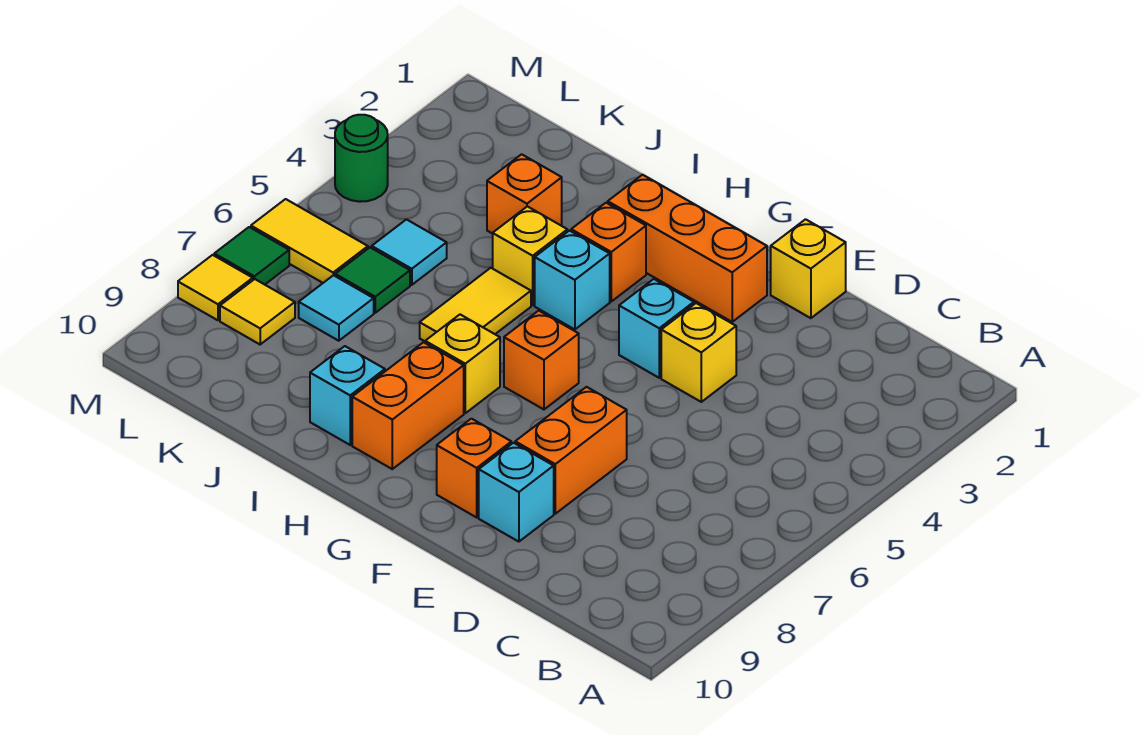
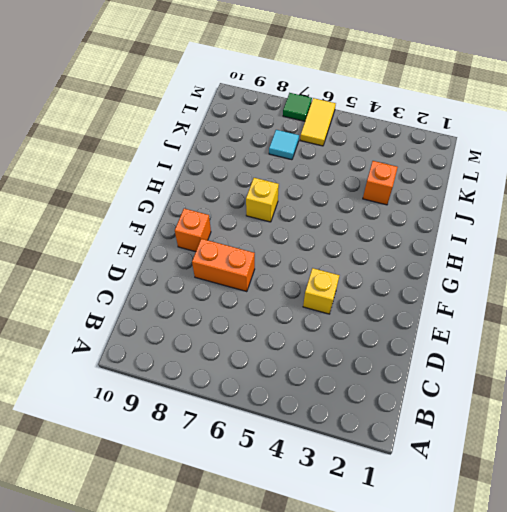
none -> yellow 1x1 brick [771,219,846,318]
none -> cyan 1x1 brick [479,443,554,542]
none -> orange 1x3 brick [608,175,767,322]

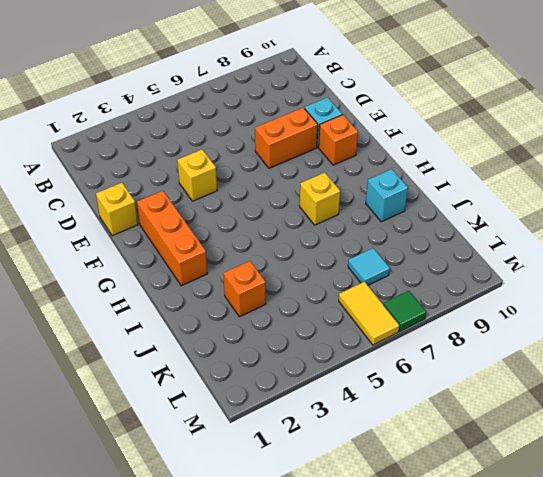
none -> cyan 1x1 brick [619,279,694,378]
none -> orange 1x1 brick [504,311,579,409]
none -> orange 1x1 brick [571,203,646,301]

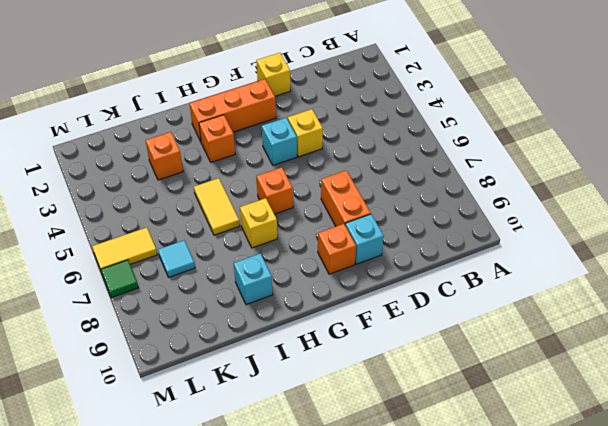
none -> cyan 1x1 brick [535,231,610,329]
none -> orange 1x2 brick [352,342,464,469]
none -> yellow 1x1 brick [493,206,567,305]

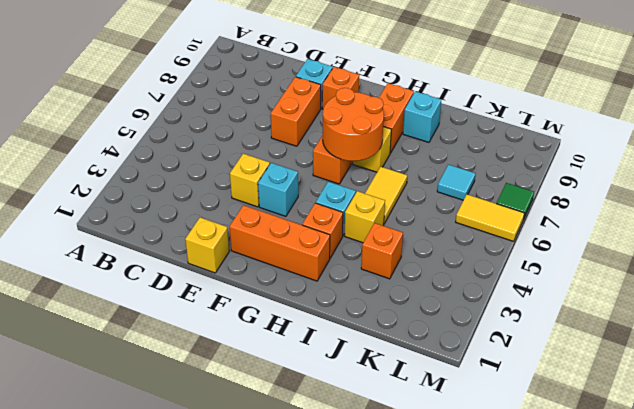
orange 2x2 round brick [323,88,384,161] -> none
none -> cyan 1x1 tile [372,220,447,285]
none -> green 1x1 tile [335,248,410,313]
none -> yellow 1x1 tile [220,279,295,344]

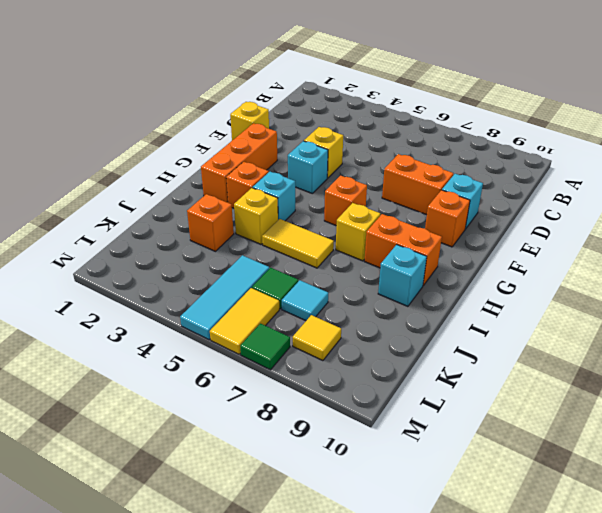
cyan 1x3 tile [180,255,269,340] -> cyan 1x1 tile [372,220,447,285]
none -> green 1x1 round brick [335,115,388,202]
none -> yellow 1x1 tile [178,255,253,320]

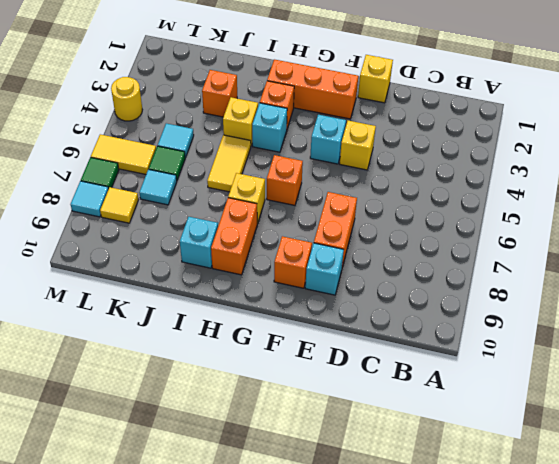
yellow 1x1 round brick [111,77,142,121] -> green 1x1 round brick [335,115,388,202]
cyan 1x1 tile [70,181,108,217] -> yellow 1x1 tile [178,255,253,320]

